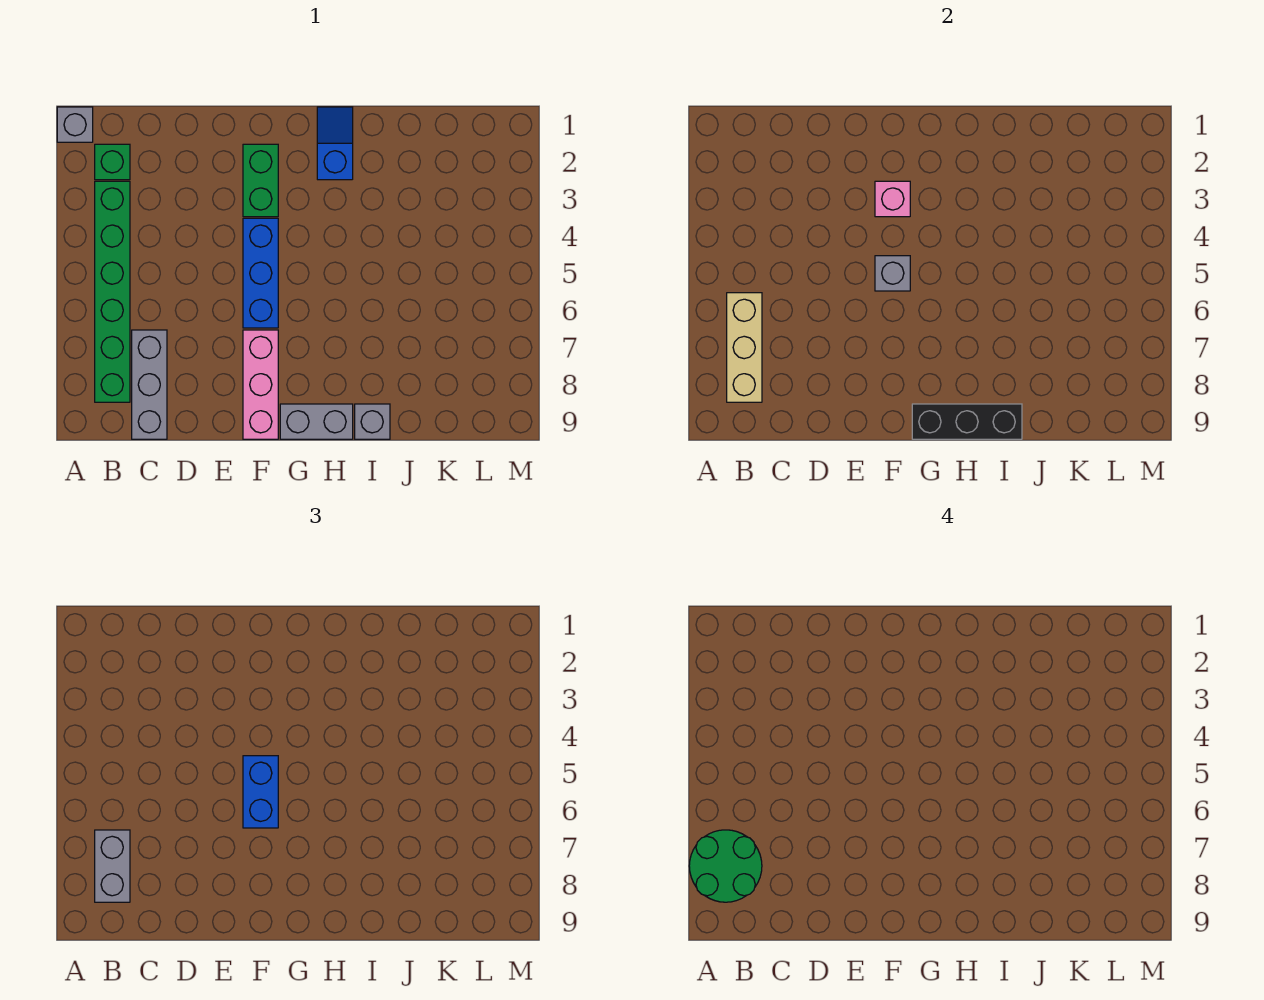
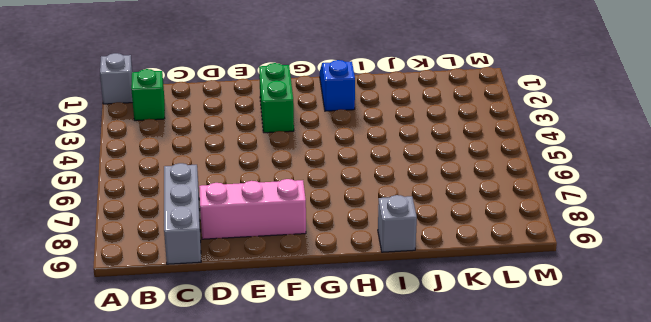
pink 1x3 brick [199,179,306,239] -> pink 1x3 brick turned to [243,330,278,439]
none -> green 1x6 brick [95,181,130,402]
none -> blue 1x3 brick [243,218,278,328]
none -> grey 1x2 brick [280,404,353,439]

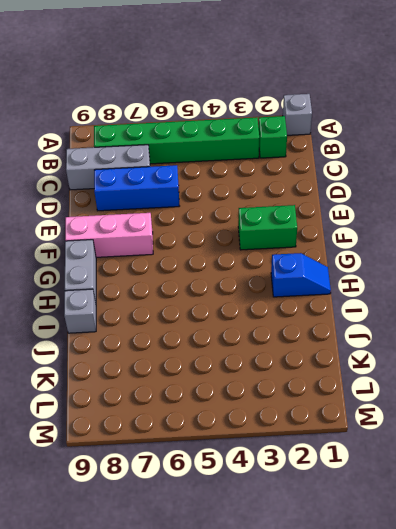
blue 1x3 brick [94,165,179,211] -> blue 1x3 brick moved to [243,218,278,328]
none -> tan 1x3 brick [727,293,762,402]
none -> pink 1x1 brick [875,181,910,217]
none -> grey 1x1 brick [875,256,910,291]

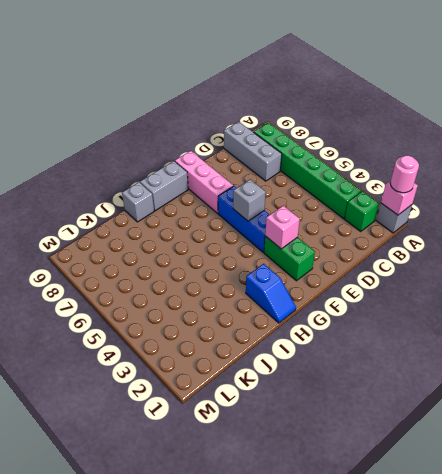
pink 1x1 brick [381,180,418,215] -> none
pink 1x1 round brick [390,156,419,193] -> none
none -> tan 1x3 brick [727,293,762,402]
none -> black 1x3 brick [912,404,1022,439]
none -> grey 1x2 brick [95,830,130,902]

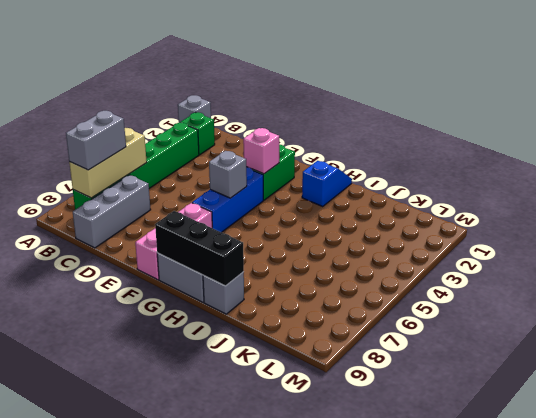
none -> blue 1x2 brick [243,756,278,828]
none -> green 2x2 round brick [689,830,762,902]

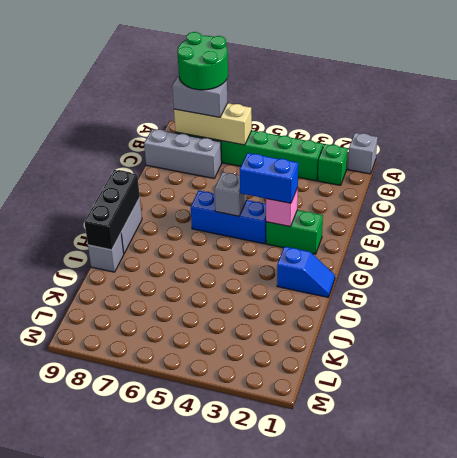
blue 1x2 brick [240,153,298,203] -> blue 1x2 brick moved to [243,756,278,828]
none -> pink 1x3 brick [243,330,278,439]

